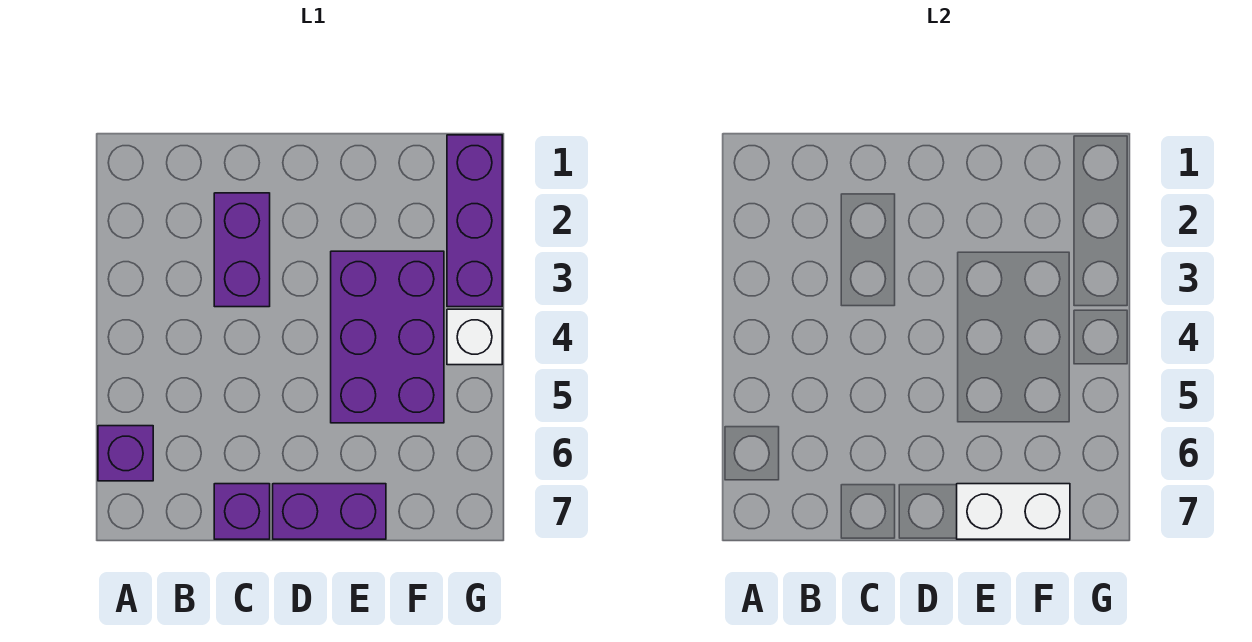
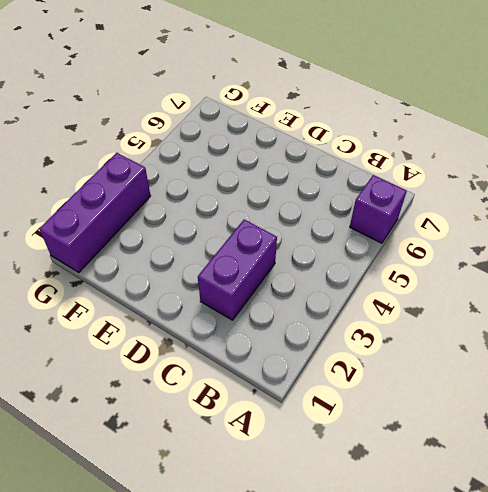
none -> purple 1x1 brick [214,484,270,539]
none -> purple 1x2 brick [273,484,386,539]

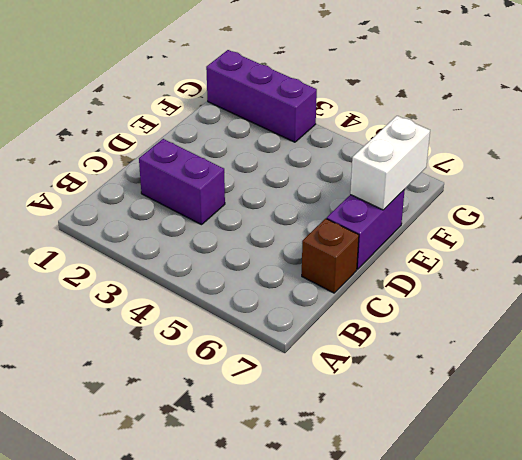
brown 1x1 brick [302,218,359,293] -> purple 1x1 brick [214,484,270,539]
none -> purple 1x1 brick [98,426,153,481]
none -> purple 2x3 brick [331,251,444,423]

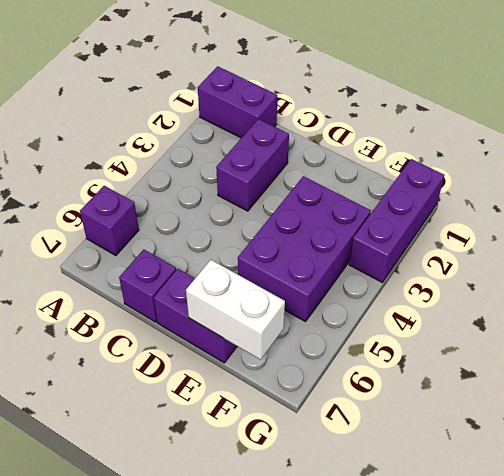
purple 1x2 brick [198,66,277,138] -> none
none -> white 1x1 brick [447,309,502,365]

